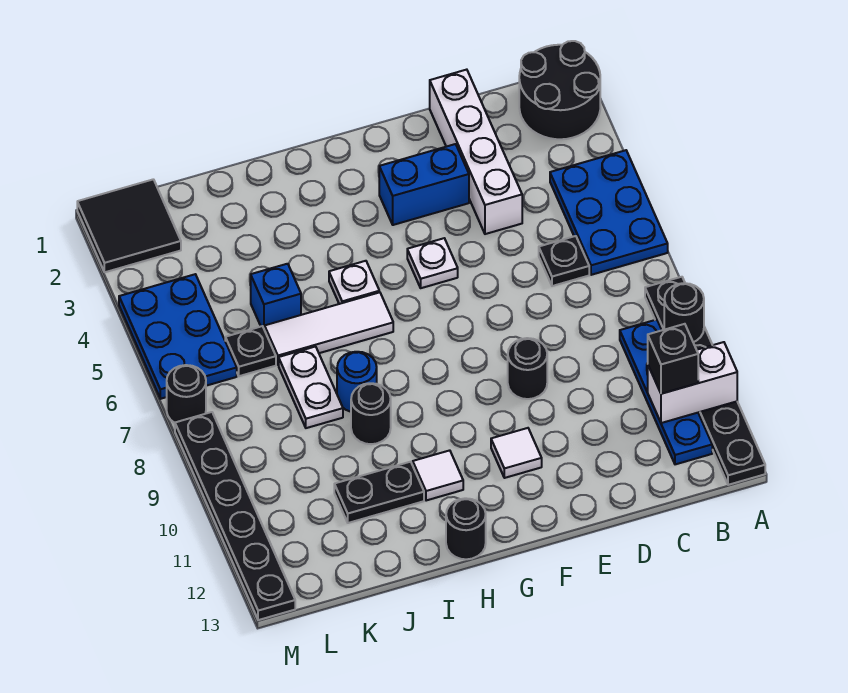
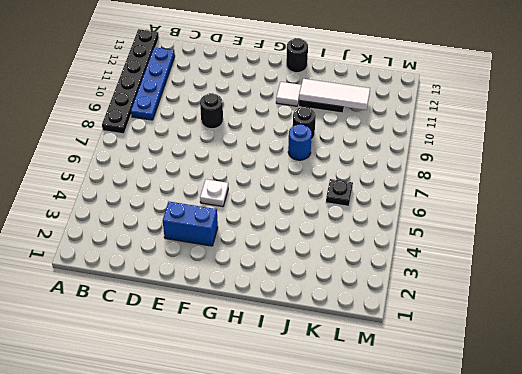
white 1x3 tile [299,79,370,110] -> white 1x3 tile moved to [265,292,393,365]
none -> black 2x2 round brick [519,41,600,139]
none -> blue 2x3 plate [550,150,668,275]
none -> black 1x1 plate [539,236,589,286]

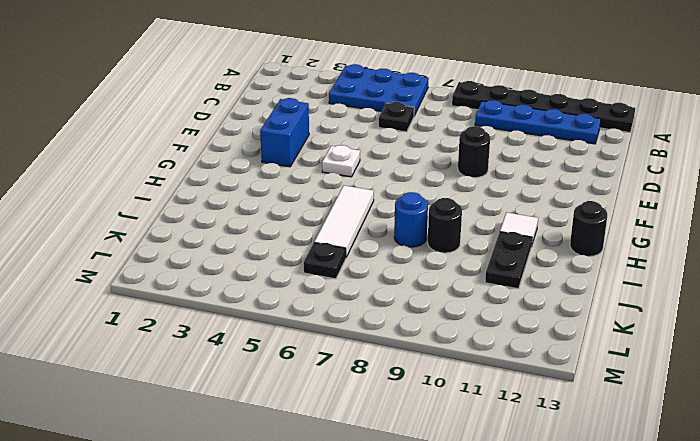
none -> black 2x2 round brick [519,41,600,139]
none -> white 1x4 brick [430,70,522,234]
none -> white 1x1 tile [491,428,542,478]

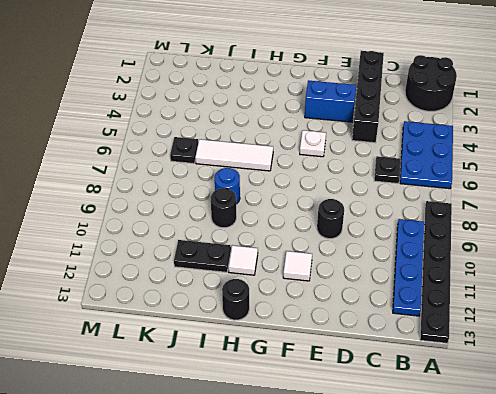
black 1x4 brick [352,51,384,143] -> white 1x4 brick [430,70,522,234]
none -> white 1x1 plate [329,261,379,304]
none -> blue 1x1 brick [251,264,301,330]
none -> white 1x2 plate [279,347,343,428]

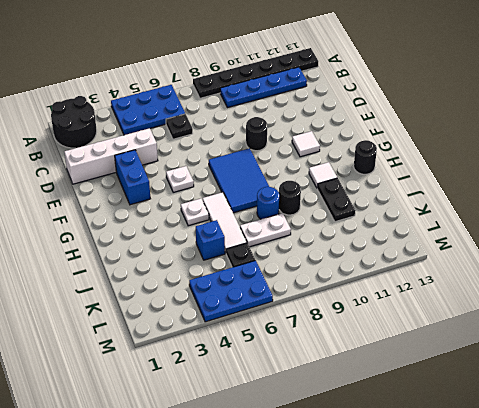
blue 2x3 tile [209,148,269,213] -> none
none -> black 2x2 tile [77,179,181,272]
none -> black 1x1 round brick [167,365,206,423]
none -> black 1x6 plate [175,412,295,620]

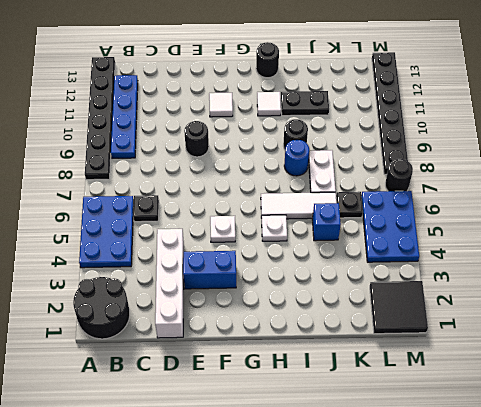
none -> black 1x1 round brick [664,283,704,342]
none -> white 1x2 brick [648,342,737,423]
none -> black 1x1 brick [648,324,698,394]

